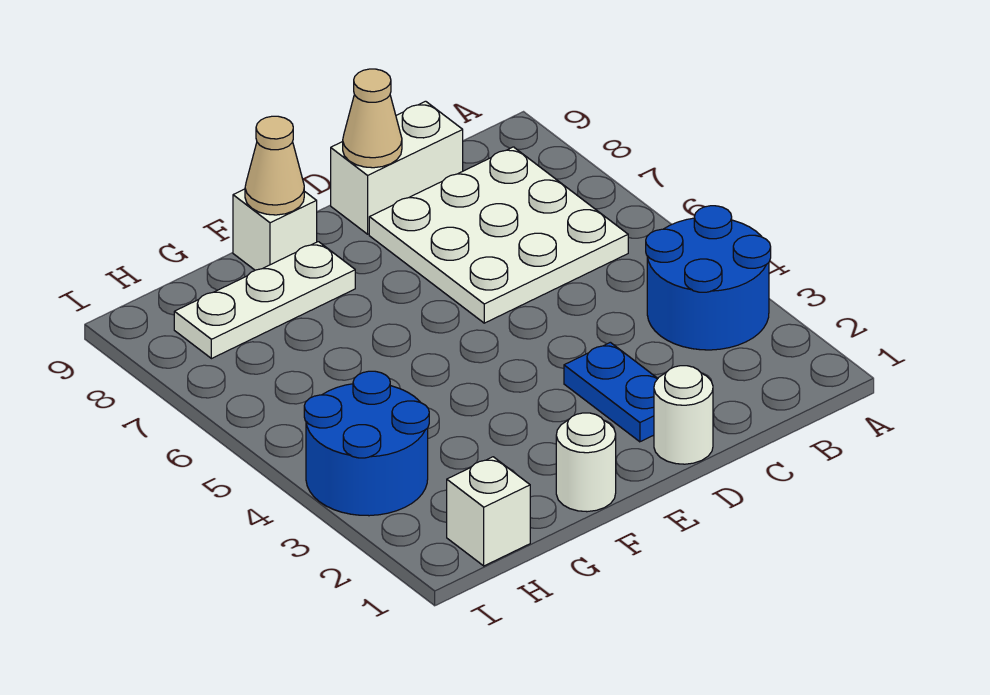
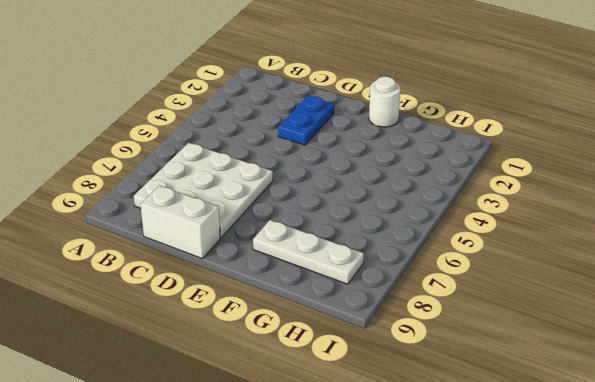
none -> blue 2x2 round brick [646,206,771,350]
none -> white 1x1 round brick [654,366,713,464]
none -> white 1x1 brick [233,189,317,270]

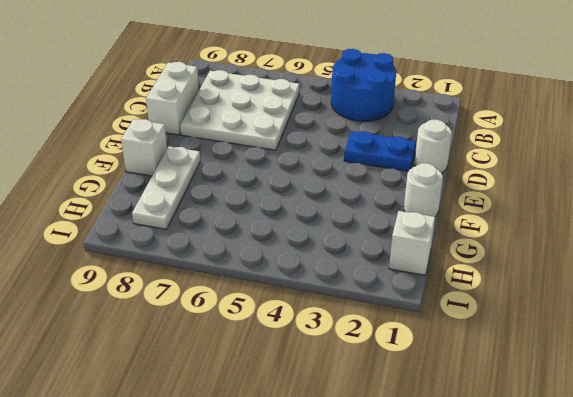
none -> blue 2x2 round brick [304,371,429,516]
none -> tan 1x1 cone [343,69,402,168]
none -> tan 1x1 cone [245,116,304,215]

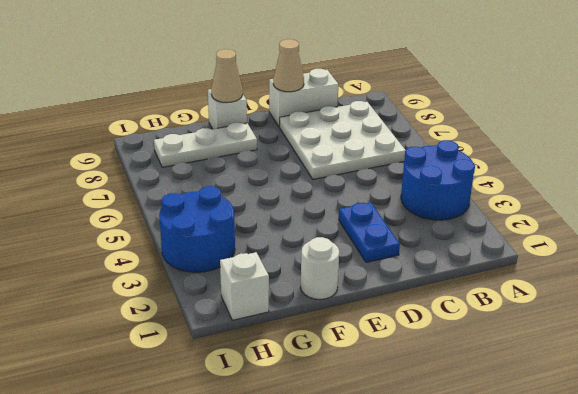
none -> white 1x1 round brick [654,366,713,464]

